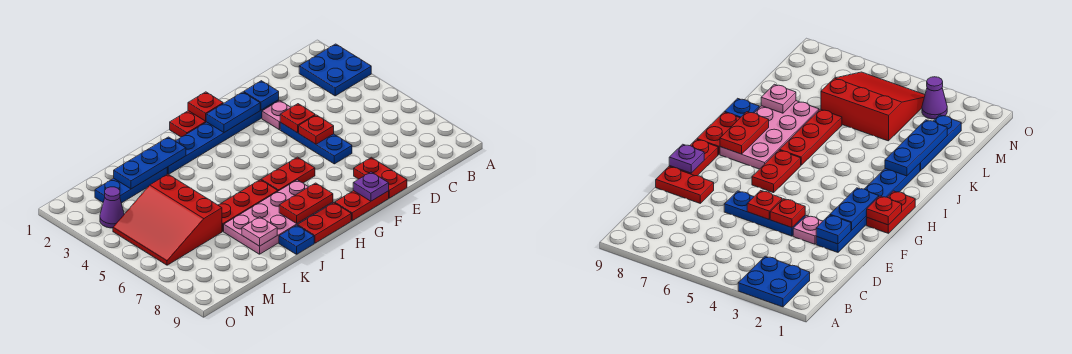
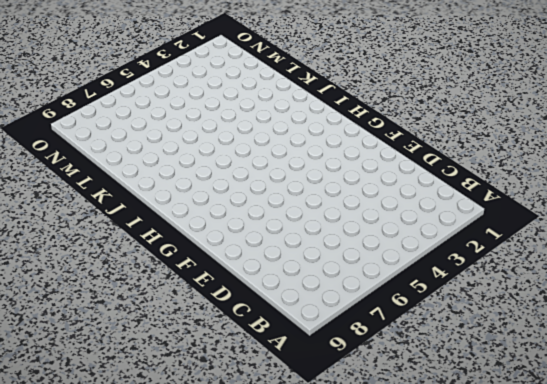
none -> blue 2x2 plate [299,44,371,96]
none -> blue 1x6 plate [167,100,279,174]
none -> pink 1x1 plate [262,100,291,130]

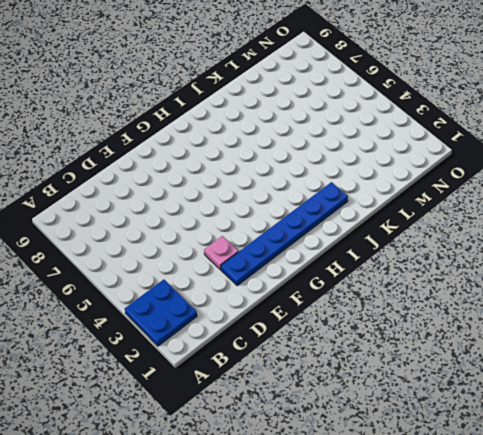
none -> blue 1x3 plate [280,123,352,164]
none -> red 1x2 plate [354,157,407,198]
none -> red 1x2 plate [335,191,389,221]

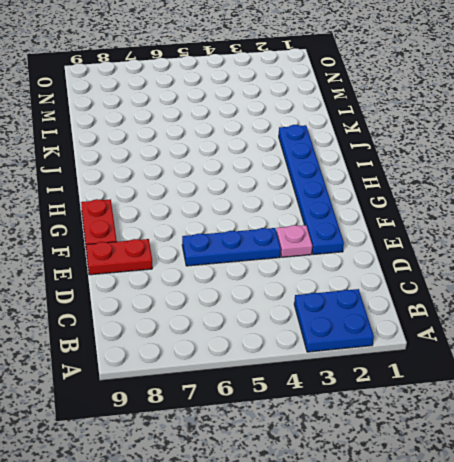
none -> red 1x2 plate [170,111,206,137]
none -> red 1x2 plate [261,157,315,191]
none -> pink 2x4 plate [224,180,333,254]

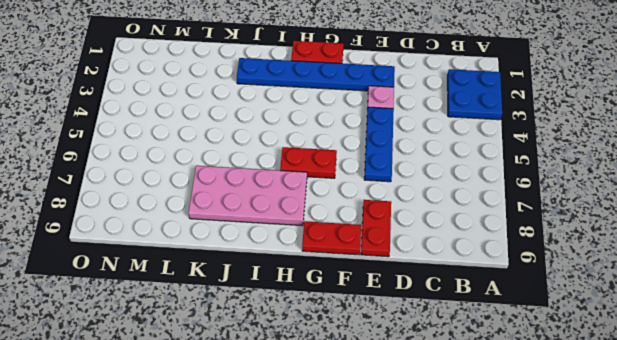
none -> red 1x2 plate [298,203,351,243]
none -> red 1x3 plate [218,180,278,231]
none -> blue 1x1 plate [279,225,314,254]

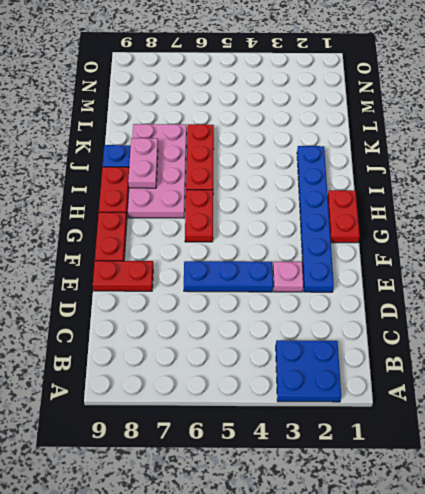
pink 1x2 plate [128,138,158,188] -> red 1x2 plate [279,183,333,223]
none -> blue 1x3 plate [95,168,167,203]
none -> red 3x3 slope [113,174,222,265]
none -> purple 1x1 cone [100,187,124,228]

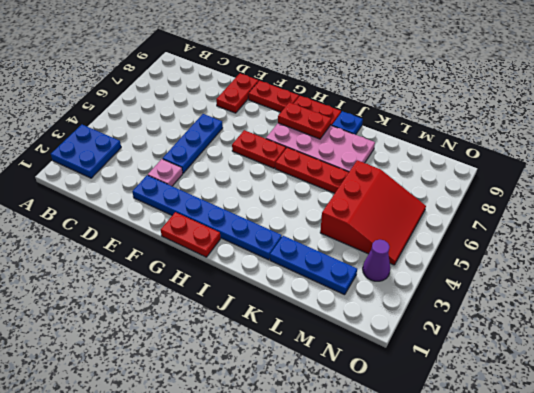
none -> blue 1x1 plate [244,81,279,110]
none -> red 1x1 plate [280,104,315,133]
none -> red 1x1 plate [299,115,334,144]

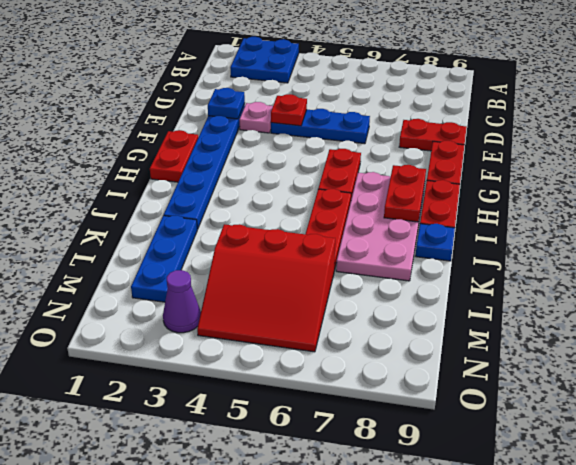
none -> red 1x1 plate [299,115,334,144]
none -> blue 1x2 plate [206,92,260,133]
none -> purple 1x1 plate [353,172,389,201]

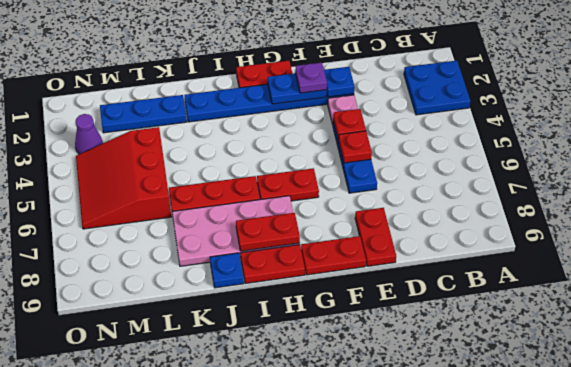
purple 1x1 plate [295,63,327,93] -> purple 1x1 plate moved to [353,172,389,201]
none -> red 1x1 plate [188,92,223,121]
none -> blue 1x3 plate [114,137,186,189]
none -> pink 1x1 plate [242,217,277,246]

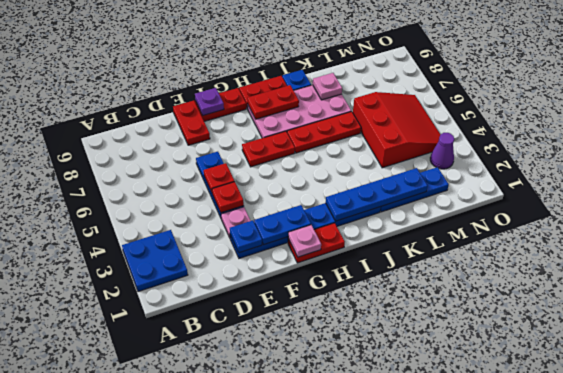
pink 1x1 plate [288,225,321,257] -> red 1x1 plate [188,92,223,121]
blue 1x4 plate [326,168,428,221] -> blue 1x3 plate [114,137,186,189]

